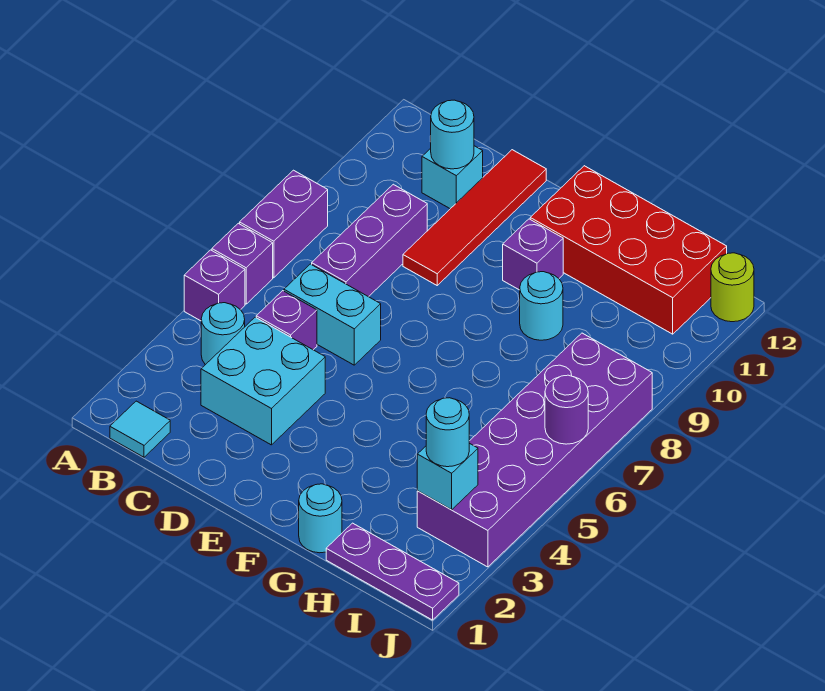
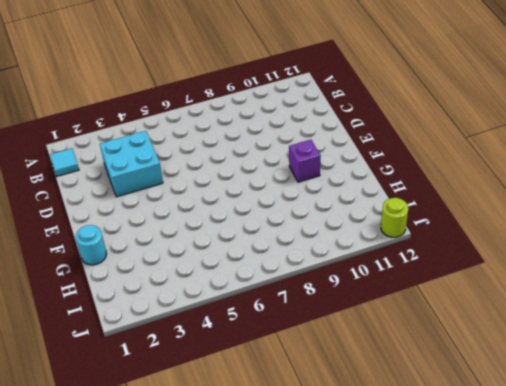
none -> purple 1x1 brick [184,250,245,321]
none -> purple 1x1 brick [212,223,273,304]
none -> purple 1x2 brick [240,170,328,278]

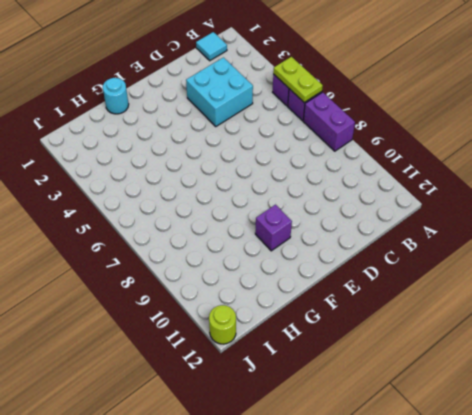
lime 1x2 plate [273,57,323,102] -> none
none -> cyan 1x1 round brick [201,303,245,365]
none -> purple 1x1 brick [256,291,317,350]
none -> cyan 1x2 brick [284,264,381,365]

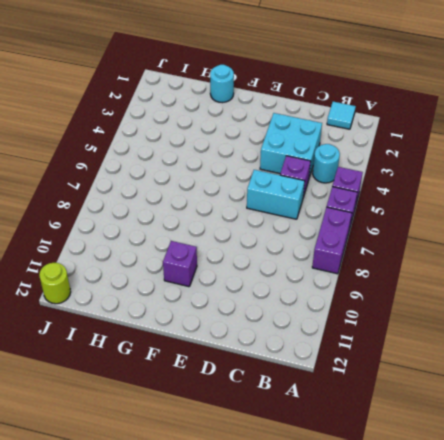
none -> purple 1x3 brick [312,184,427,297]
none -> cyan 1x1 brick [422,146,483,209]
none -> red 1x4 tile [403,150,546,285]

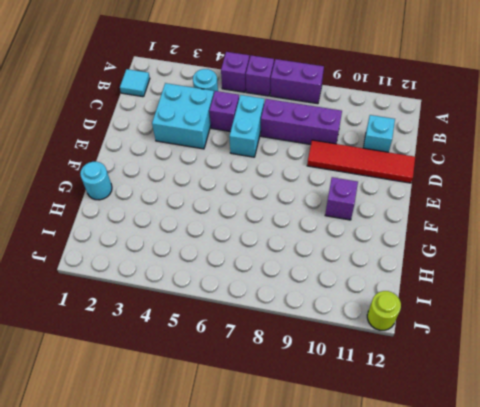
none -> red 2x4 brick [530,166,727,334]
none -> cyan 1x1 round brick [520,272,563,340]
none -> purple 1x3 plate [326,523,459,620]

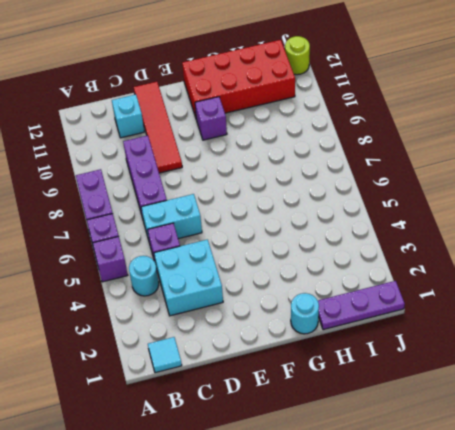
none -> cyan 1x1 round brick [520,272,563,340]
none -> purple 2x6 brick [417,333,652,567]
none -> cyan 1x1 round brick [431,100,474,169]

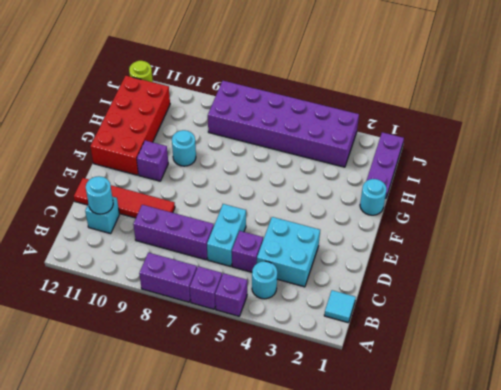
none -> cyan 1x1 brick [417,443,478,510]
none -> purple 1x1 round brick [545,375,588,444]
none -> cyan 1x1 round brick [426,398,469,467]

